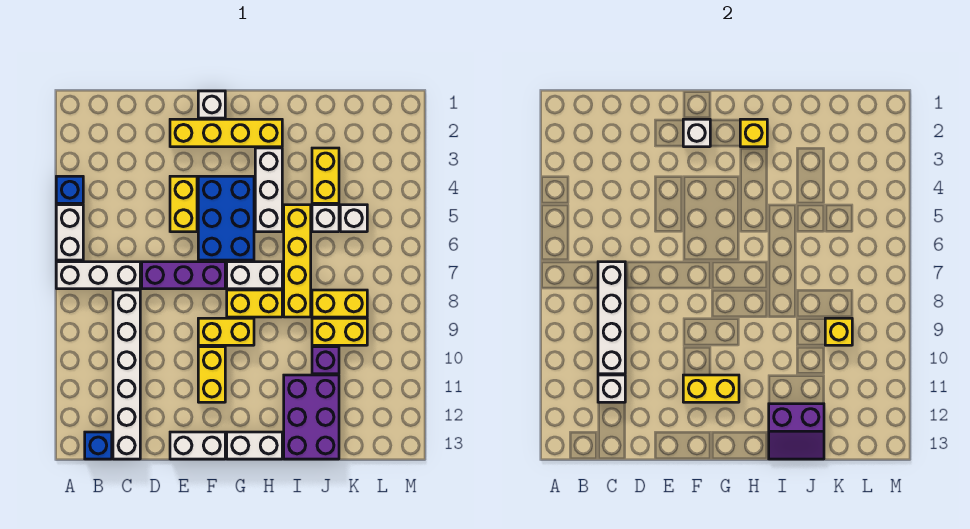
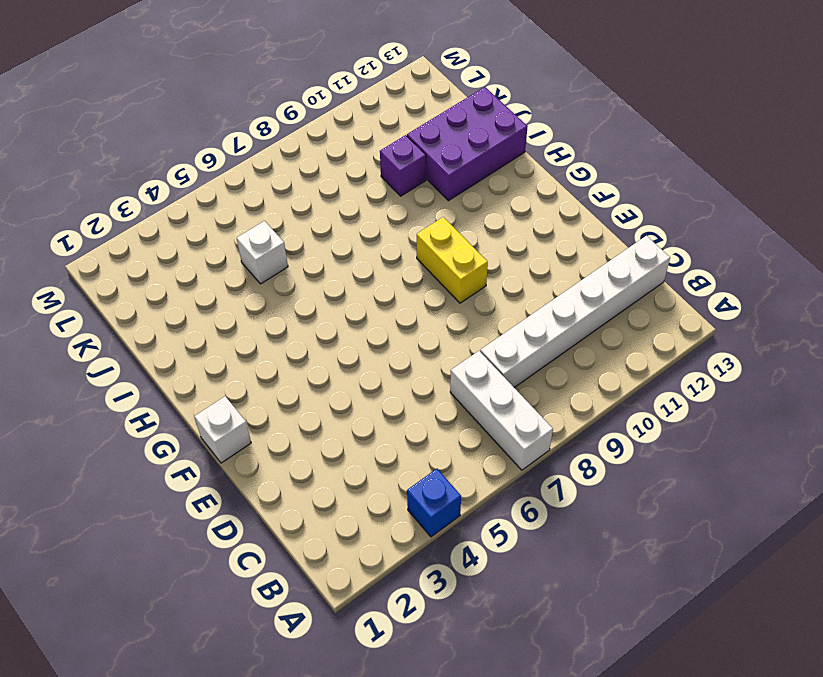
none -> white 1x2 brick [56,205,83,260]
none -> blue 1x1 brick [85,432,112,459]
none -> purple 1x3 brick [142,262,225,289]
none -> yellow 1x4 brick [170,119,282,147]

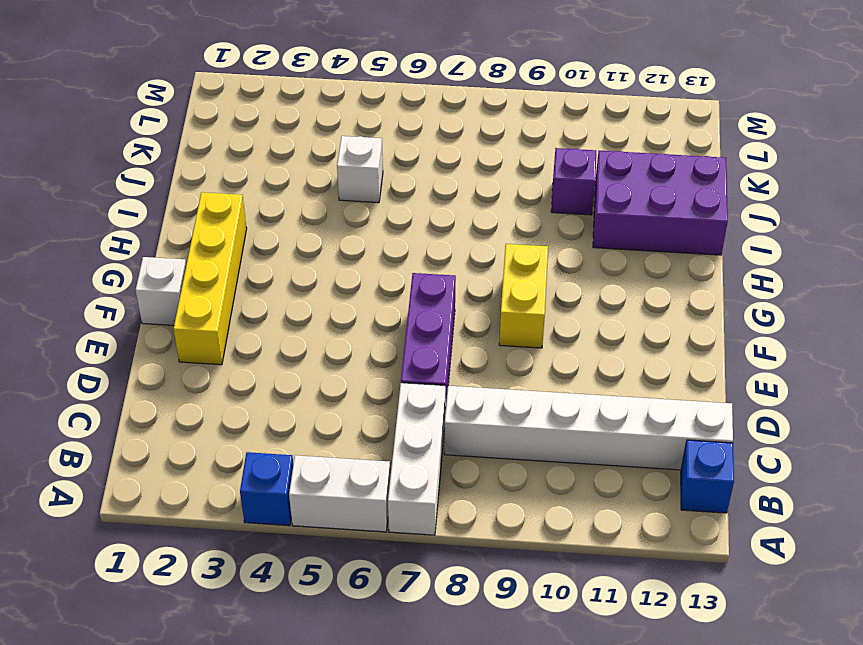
none -> yellow 1x2 brick [170,176,197,232]
none -> white 1x2 brick [170,432,225,459]
none -> blue 2x3 brick [198,176,254,260]
none -> yellow 1x2 brick [198,347,225,402]

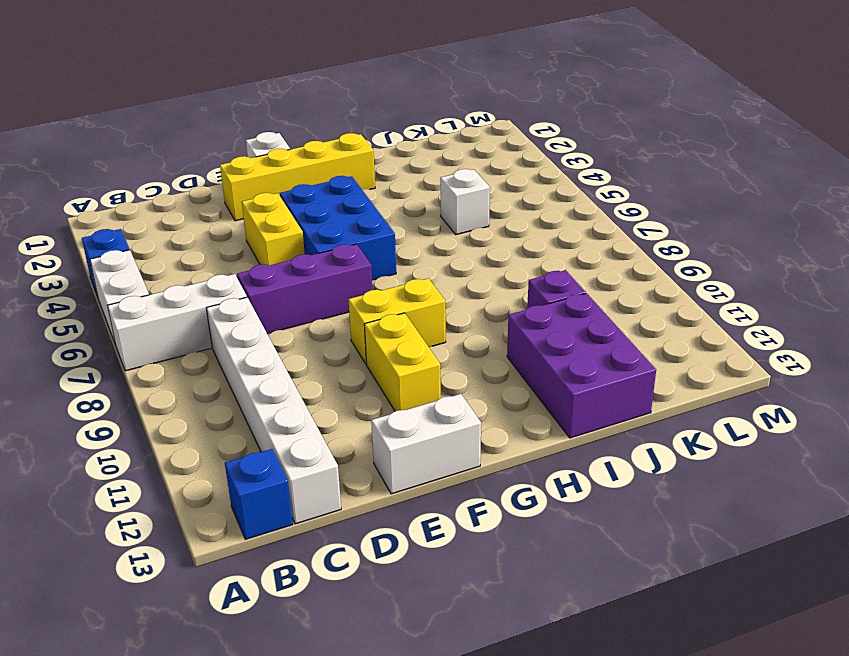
none -> white 1x2 brick [227,262,282,289]
none -> yellow 1x2 brick [227,290,282,317]
none -> white 1x2 brick [227,432,282,459]
none -> white 1x3 brick [255,148,282,232]

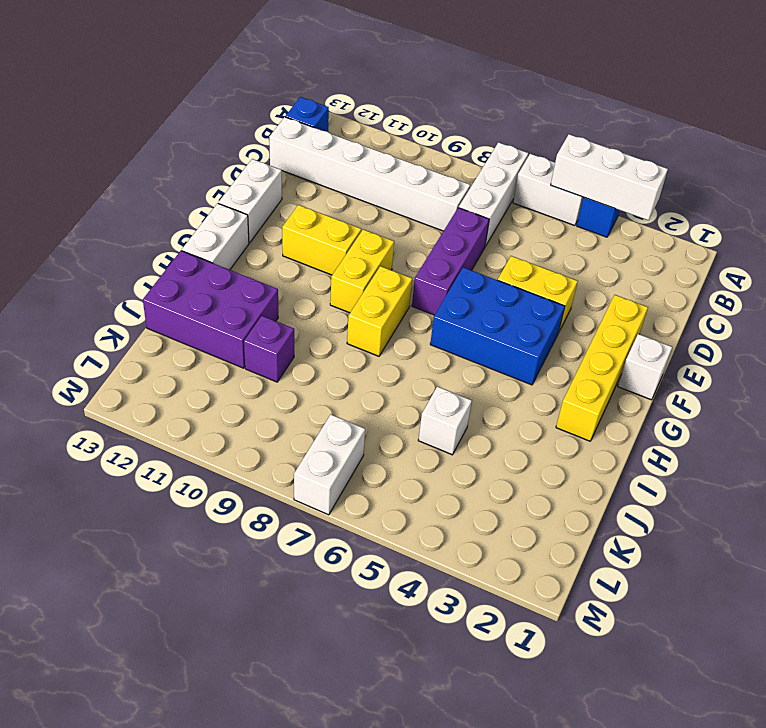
white 1x3 brick [551,134,668,220] -> white 1x3 brick moved to [255,148,282,232]
white 1x2 brick [294,415,365,515] -> white 1x2 brick moved to [227,262,282,289]
none -> yellow 1x4 brick [284,205,311,317]
none -> yellow 1x2 brick [312,148,339,203]
none -> yellow 1x2 brick [312,290,367,317]
none -> yellow 1x2 brick [312,318,367,345]

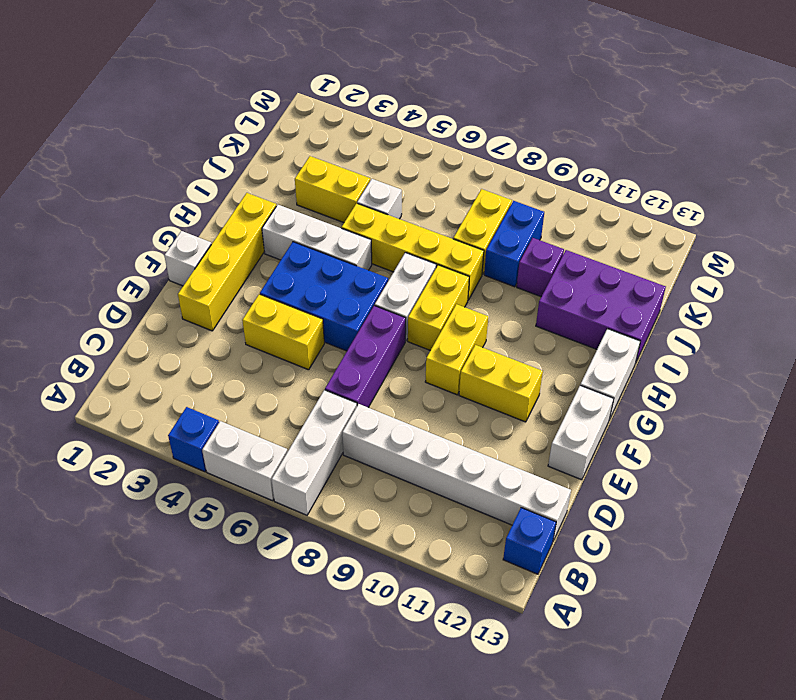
blue 1x2 brick [484,201,544,287] -> yellow 1x2 brick [312,318,367,345]
none -> white 1x1 brick [340,205,367,232]
none -> white 1x4 brick [598,262,625,374]
none -> white 1x1 brick [598,375,625,402]
none -> white 1x1 brick [683,119,710,147]

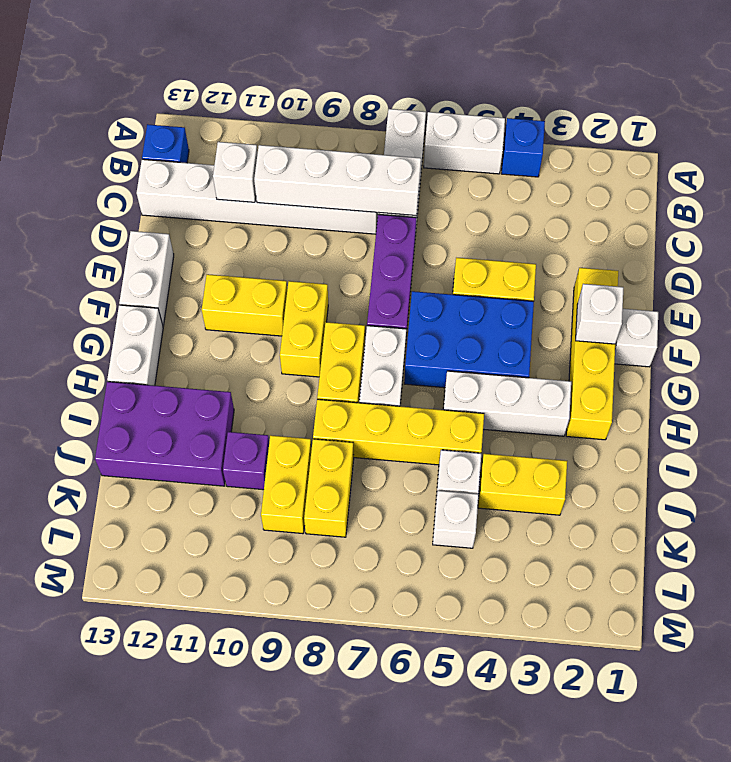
none -> yellow 1x2 brick [683,375,739,402]
none -> yellow 1x1 brick [740,119,767,147]
none -> purple 2x2 slope [769,404,824,459]
none -> yellow 1x1 brick [825,318,852,345]

